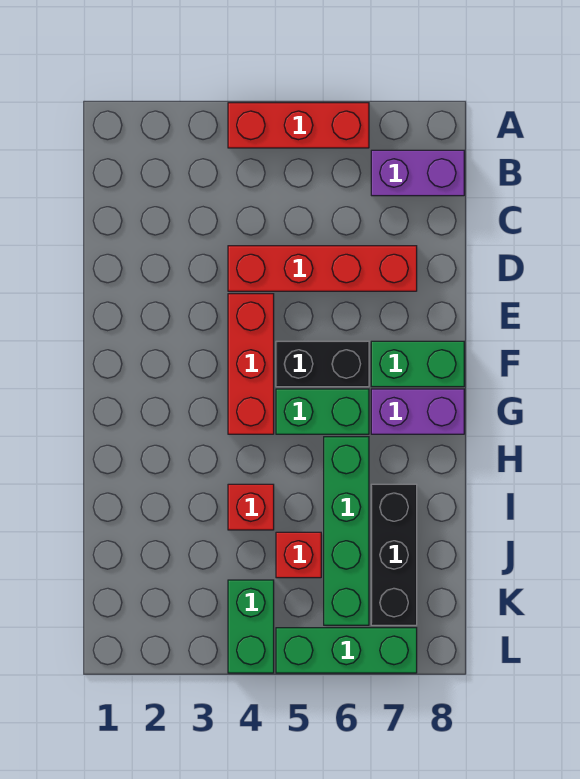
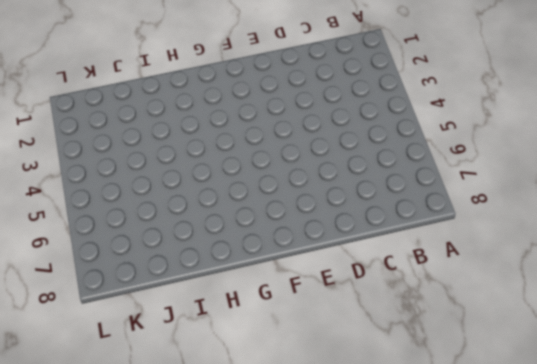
none -> red 1x3 brick [228,103,369,148]
none -> purple 1x2 brick [371,150,464,196]
none -> red 1x4 brick [228,246,417,291]

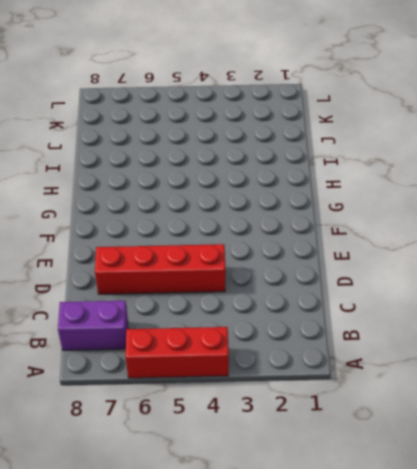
none -> red 1x3 brick [228,294,274,434]
none -> black 1x2 brick [276,341,369,387]
none -> green 1x2 brick [371,341,464,387]

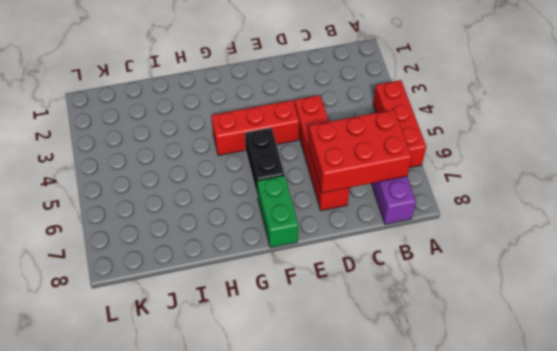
red 2x3 brick [308,110,412,193] -> none
none -> green 1x2 brick [276,389,369,434]
none -> purple 1x2 brick [371,389,464,434]
none -> green 1x4 brick [324,437,369,625]

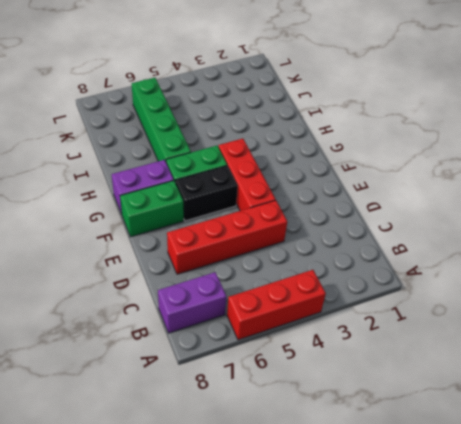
none -> red 1x1 brick [228,484,274,530]
none -> black 1x3 brick [371,484,417,625]
none -> red 1x1 brick [276,532,321,578]

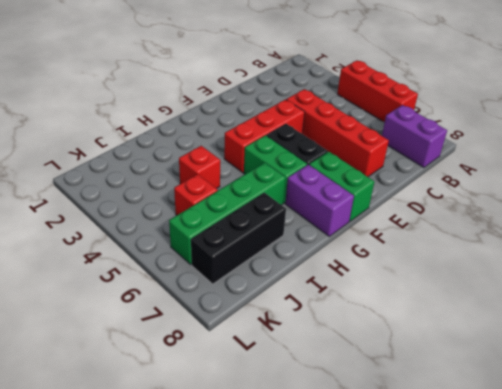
none -> green 1x2 brick [228,580,274,673]
none -> green 1x3 brick [276,628,417,673]

